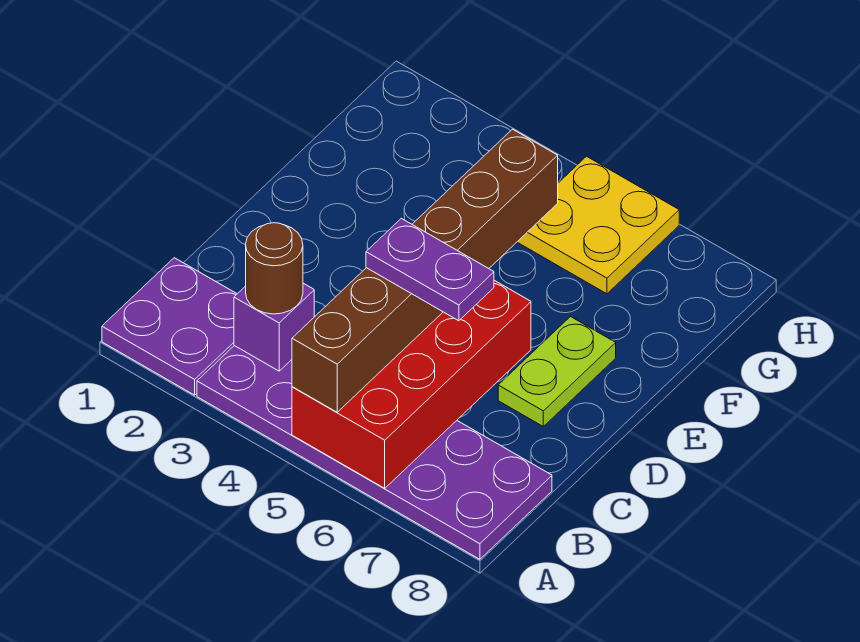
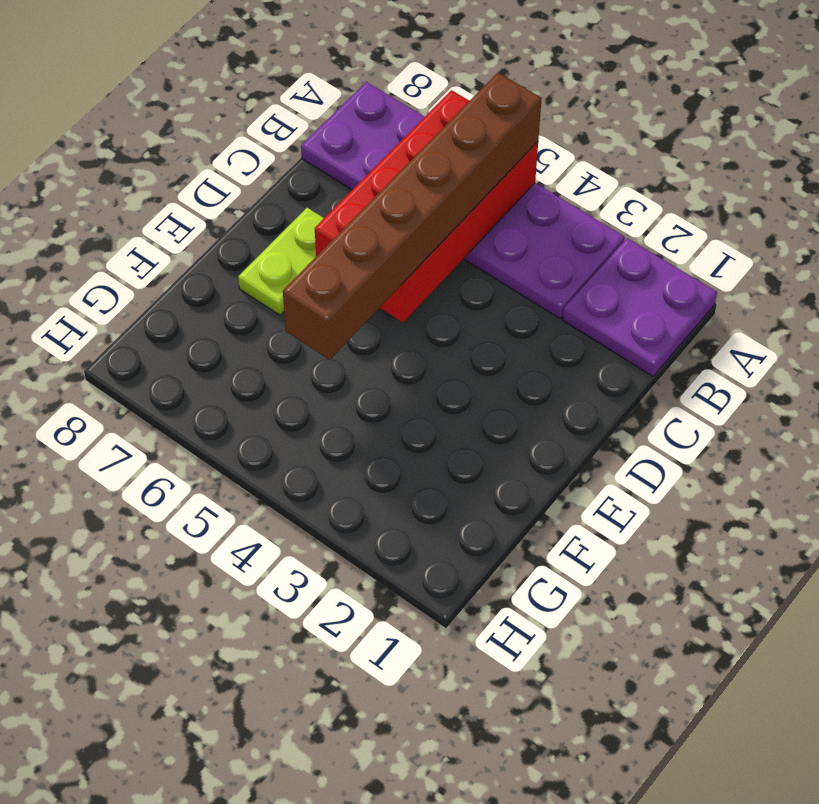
none -> yellow 2x2 plate [518,156,679,294]
none -> purple 1x1 brick [234,283,314,371]

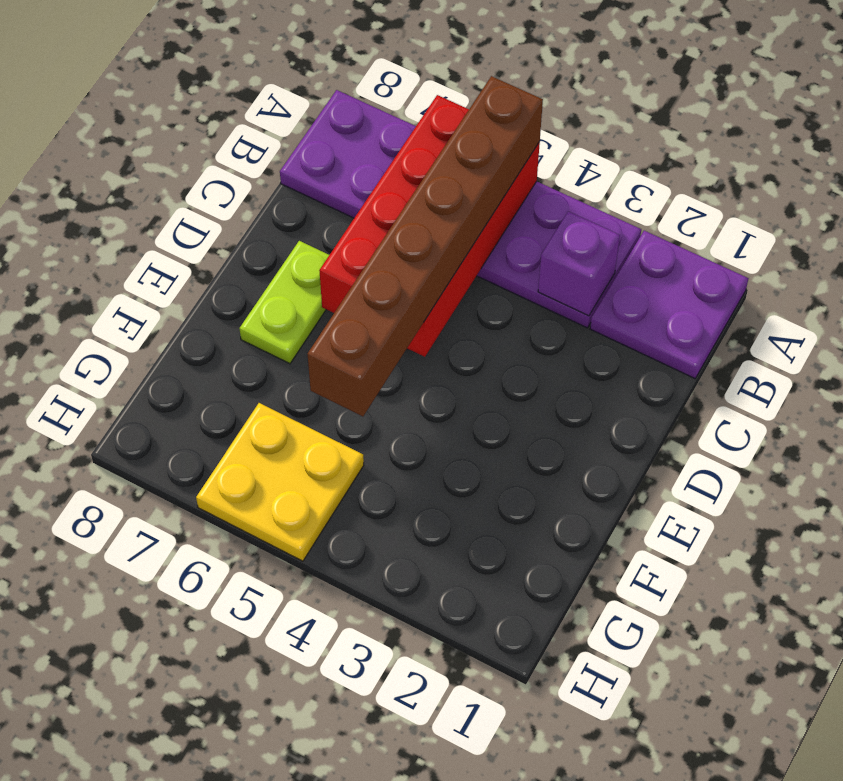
none -> brown 1x1 round brick [246,223,303,314]
none -> purple 1x2 plate [366,218,494,321]

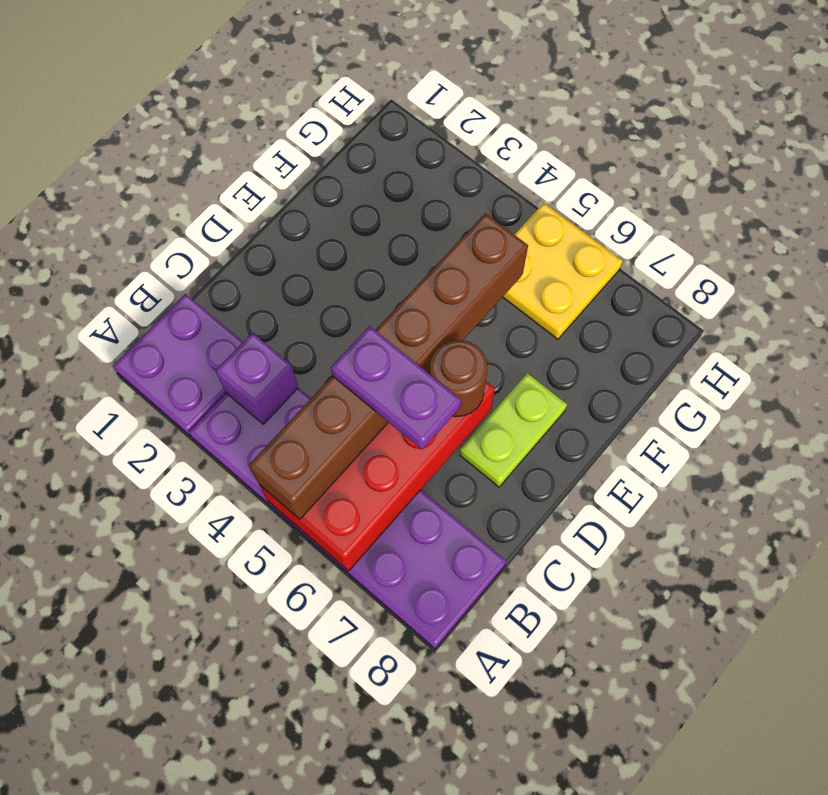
brown 1x1 round brick [430,340,487,417] -> brown 1x1 round brick moved to [246,223,303,314]

